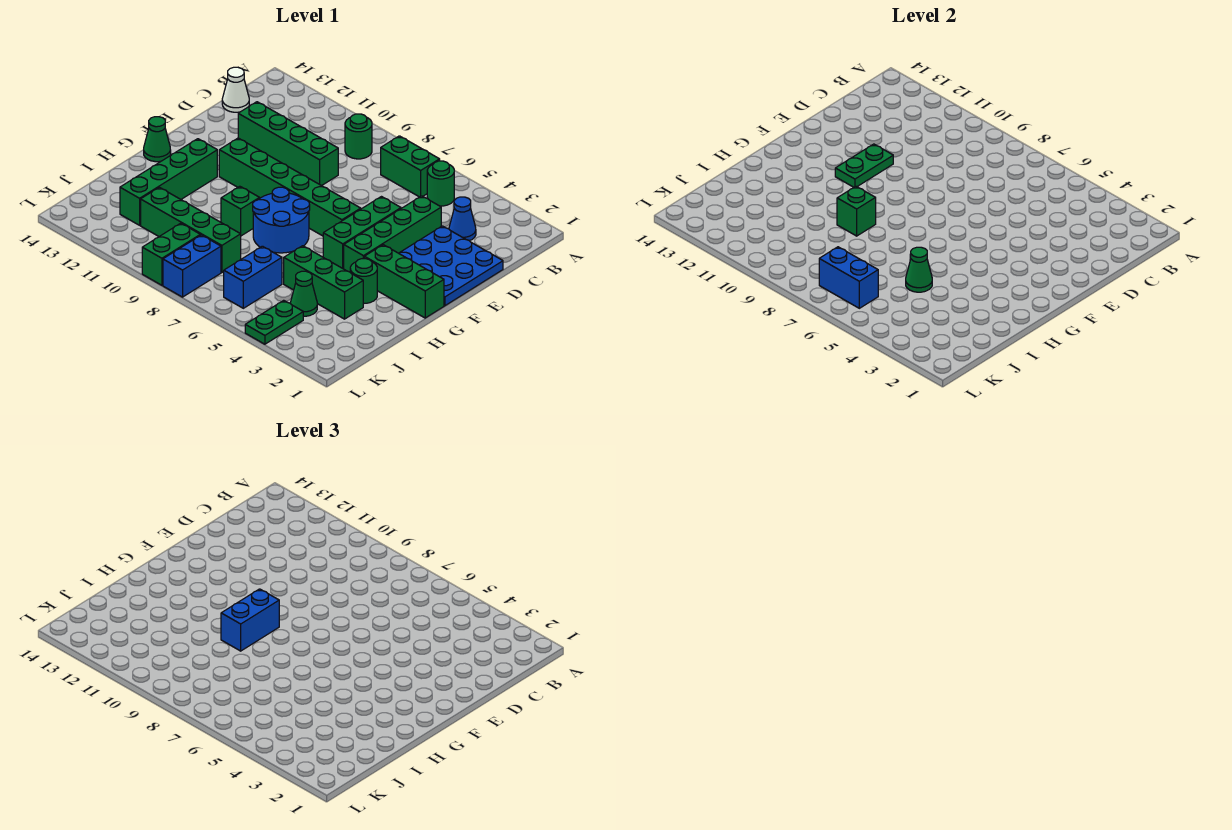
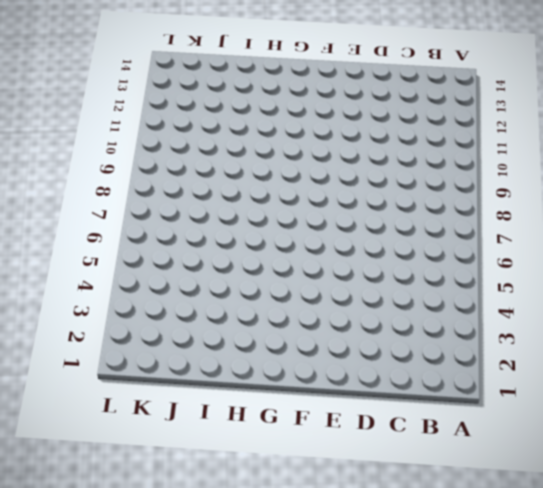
none -> green 1x1 round brick [427,161,454,206]
none -> green 1x2 brick [381,136,440,197]
none -> green 1x1 round brick [345,114,372,159]

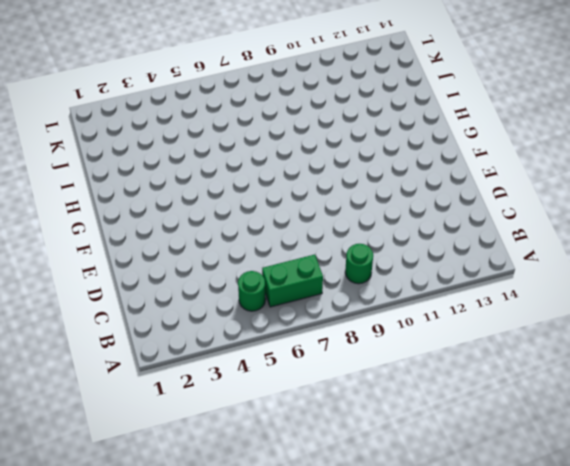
none -> blue 1x1 cone [449,197,476,241]
none -> white 1x1 cone [222,67,249,112]
none -> blue 3x3 plate [399,226,503,306]

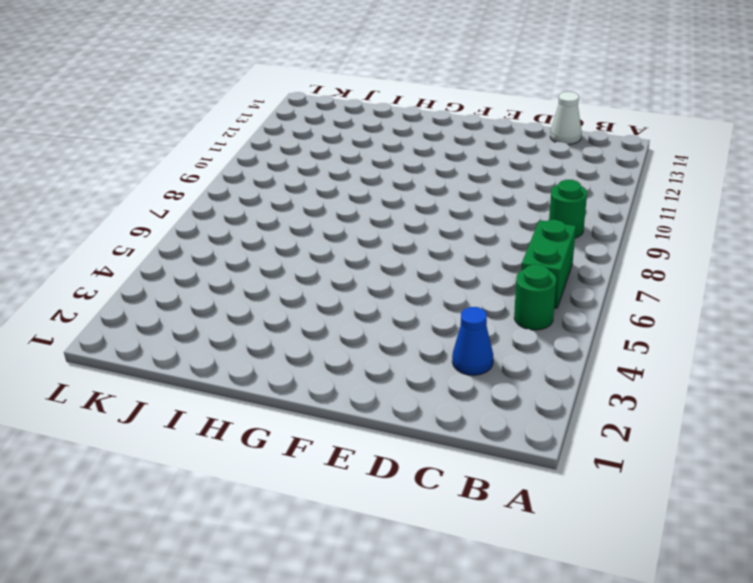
none -> blue 3x3 plate [399,226,503,306]
none -> green 1x4 brick [344,196,441,272]
none -> green 1x4 brick [238,102,338,186]

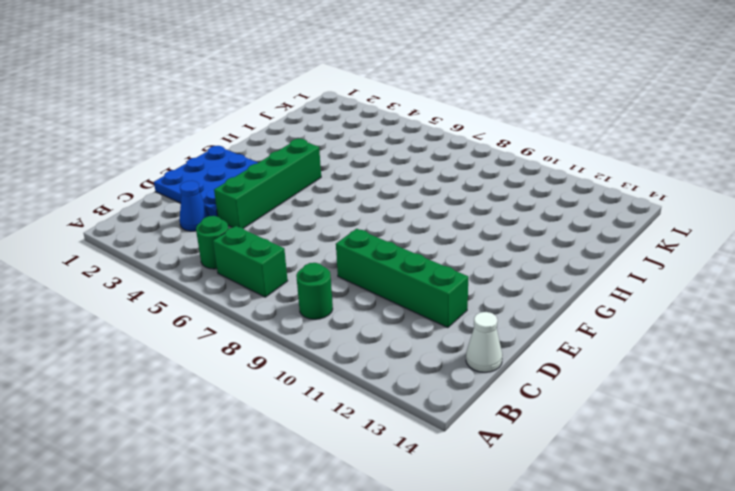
none -> green 1x3 brick [323,197,401,269]
none -> green 1x6 brick [219,138,361,236]
none -> green 1x3 brick [364,245,444,318]

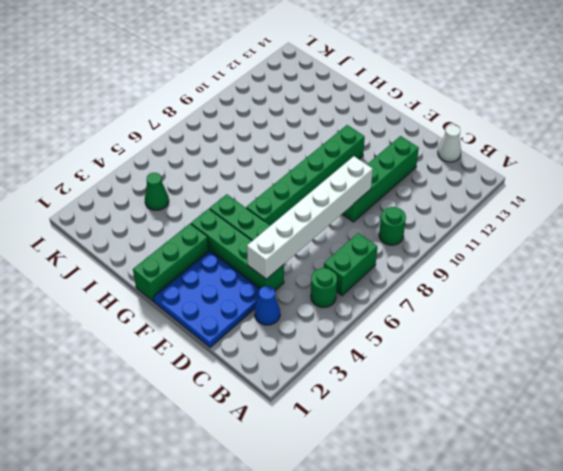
white 1x6 brick [247,156,373,279] -> none
none -> blue 2x2 round brick [253,187,310,253]
none -> green 1x4 brick [120,139,217,225]
none -> green 1x1 cone [144,117,171,162]

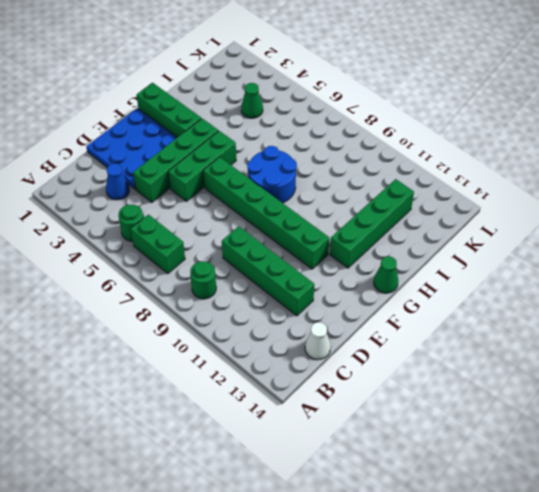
none -> green 1x1 round brick [350,259,377,304]
none -> green 1x1 brick [221,186,260,236]
none -> green 1x3 brick [284,246,363,319]

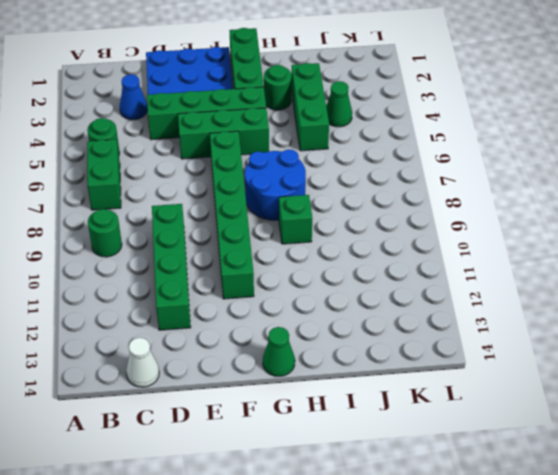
none -> green 1x4 brick [120,139,217,225]
none -> blue 1x2 brick [224,246,282,308]
none -> green 1x4 brick [141,187,241,272]

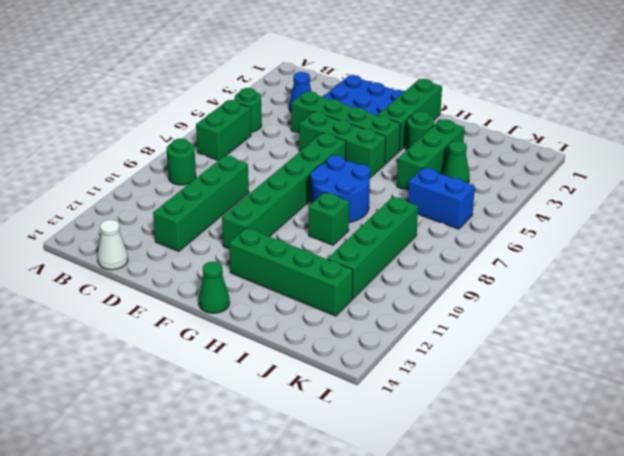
none -> green 1x2 plate [245,300,303,344]
none -> blue 1x2 brick [163,235,221,297]
none -> green 1x2 brick [142,223,200,285]

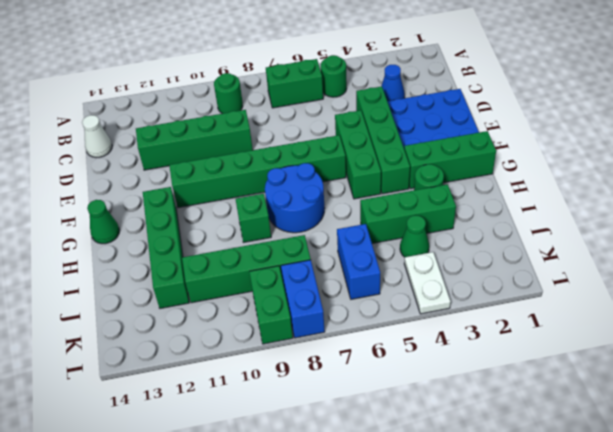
white 1x2 plate [404,252,451,314] -> green 1x2 plate [245,300,303,344]
none -> green 1x2 plate [835,144,893,187]
none -> green 1x1 brick [837,186,876,236]
none -> green 1x1 cone [906,247,932,292]

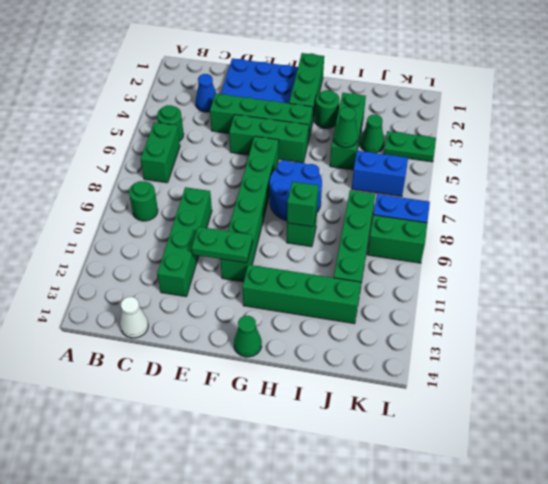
none -> blue 1x2 brick [819,247,878,308]
none -> blue 1x2 brick [221,589,279,651]

